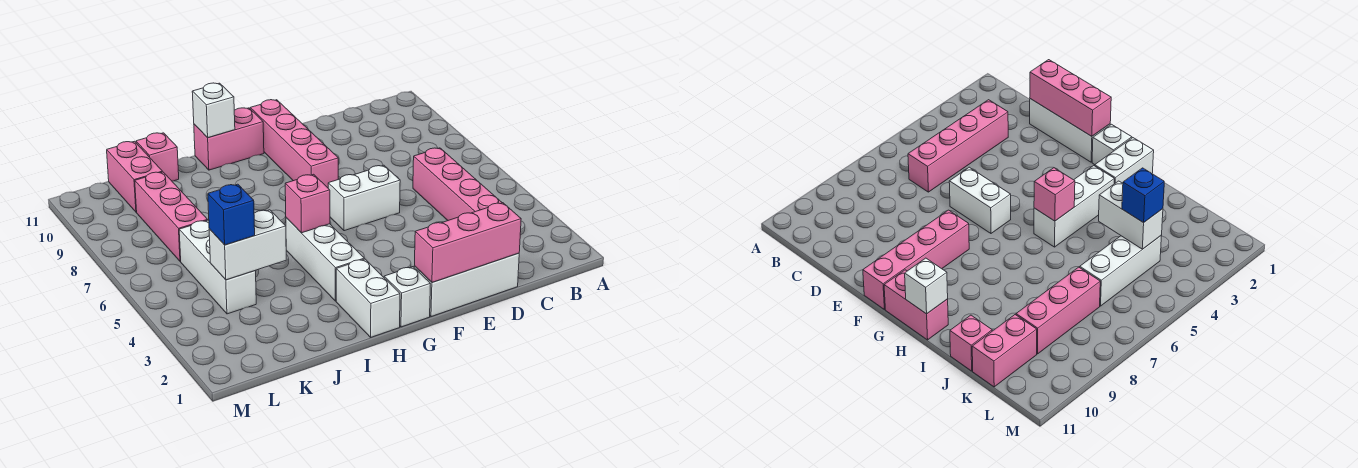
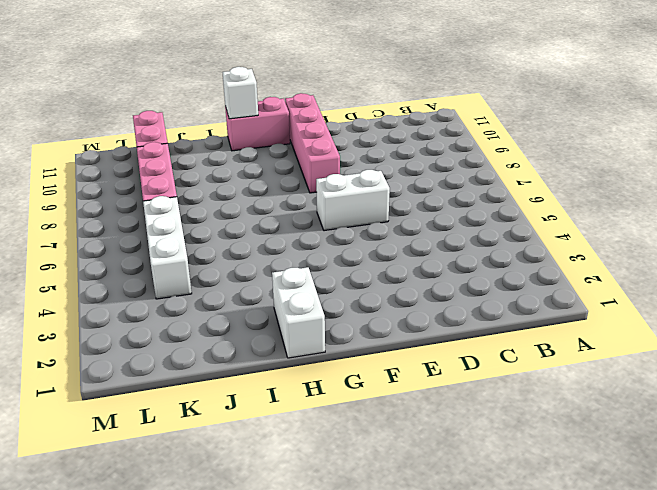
none -> pink 1x4 brick [413,148,502,220]
none -> white 1x3 brick [414,253,519,317]
none -> white 1x1 brick [384,267,430,327]

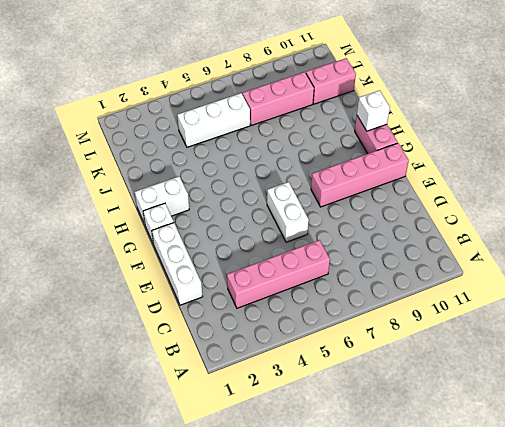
none -> white 1x3 brick [286,218,364,301]
none -> pink 1x1 brick [136,133,179,181]
none -> pink 1x3 brick [414,203,521,282]

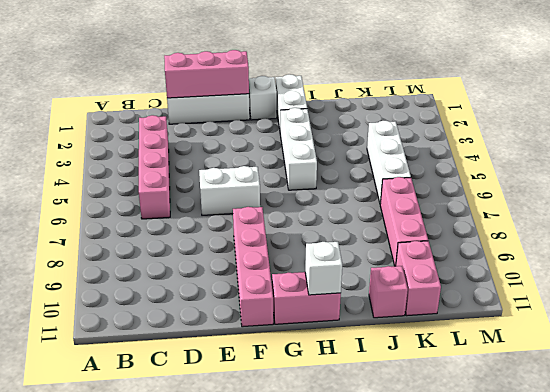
none -> pink 1x1 brick [285,174,330,233]
none -> white 1x2 brick [209,210,286,280]
none -> blue 1x1 brick [208,184,255,245]

